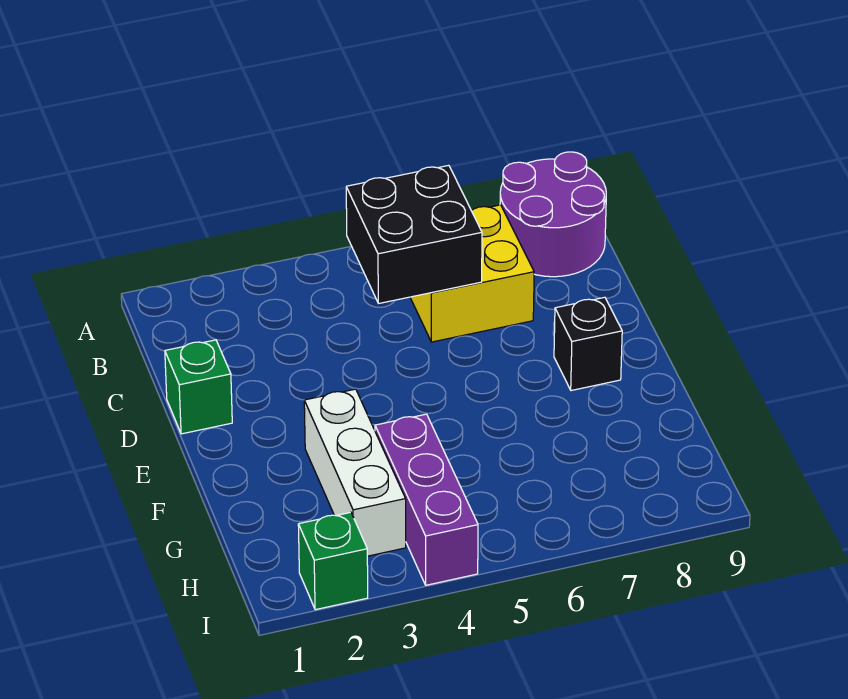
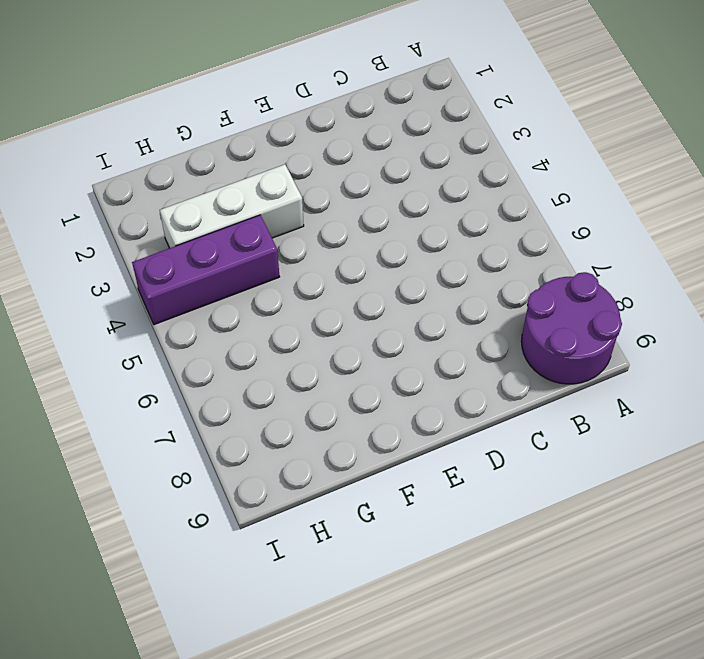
none -> yellow 2x2 brick [410,205,534,342]
none -> green 1x1 brick [165,340,232,434]

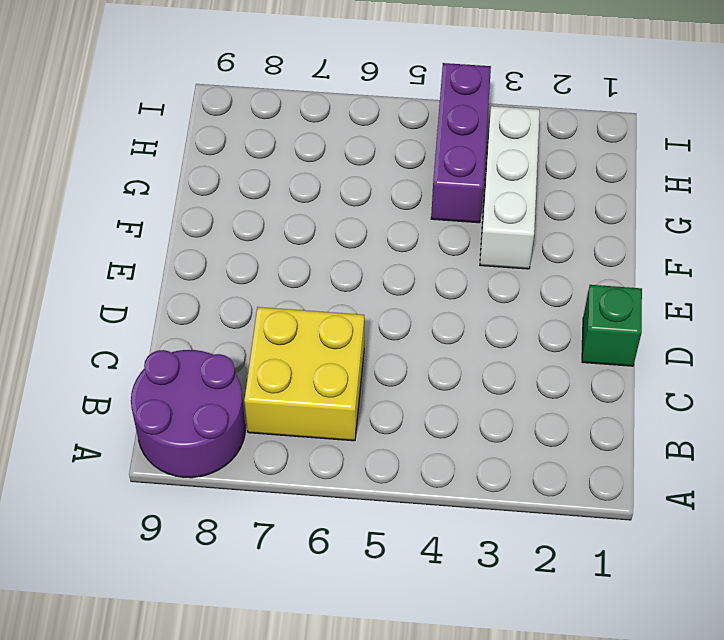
none -> black 1x1 brick [554,297,622,391]
none -> green 1x1 brick [298,512,368,610]

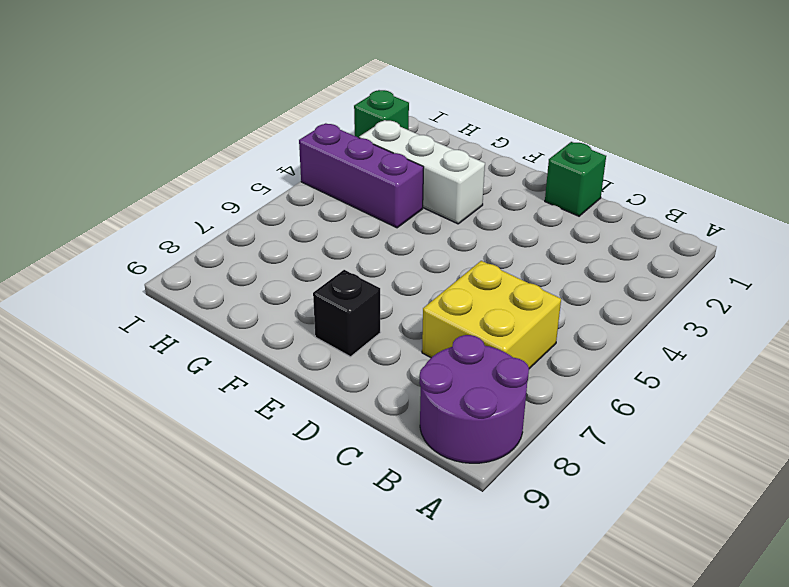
none -> black 2x2 brick [346,165,482,304]

